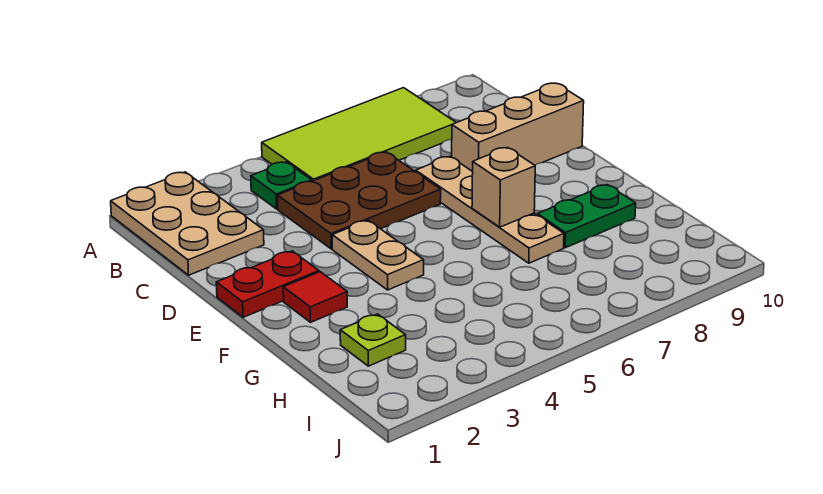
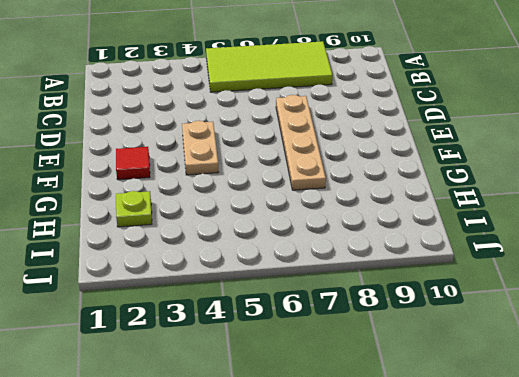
none -> tan 2x3 plate [111,172,264,275]
none -> green 1x1 plate [251,162,312,209]
none -> brown 2x3 plate [278,152,441,249]

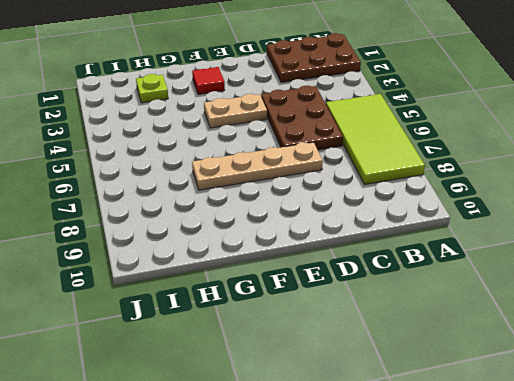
brown 2x3 plate [267,33,361,82] -> tan 2x3 plate [111,172,264,275]
none -> green 1x1 plate [251,162,312,209]
none -> tan 1x3 brick [452,83,584,172]
none -> red 1x2 plate [216,251,319,317]

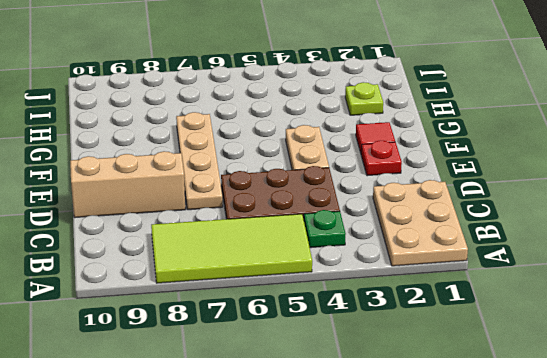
red 1x1 plate [361,141,402,176] -> red 1x2 plate [216,251,319,317]
none -> green 1x2 plate [537,185,636,248]
none -> tan 1x1 brick [472,147,535,227]

